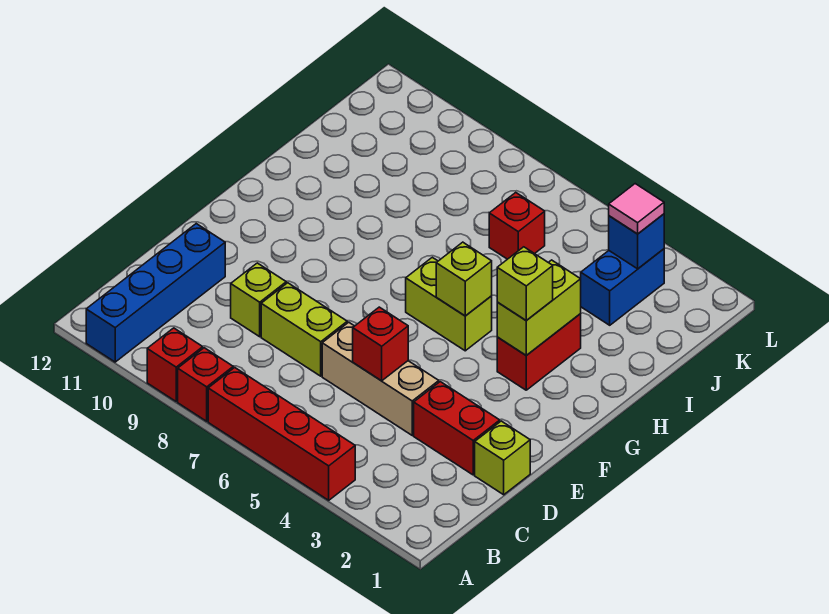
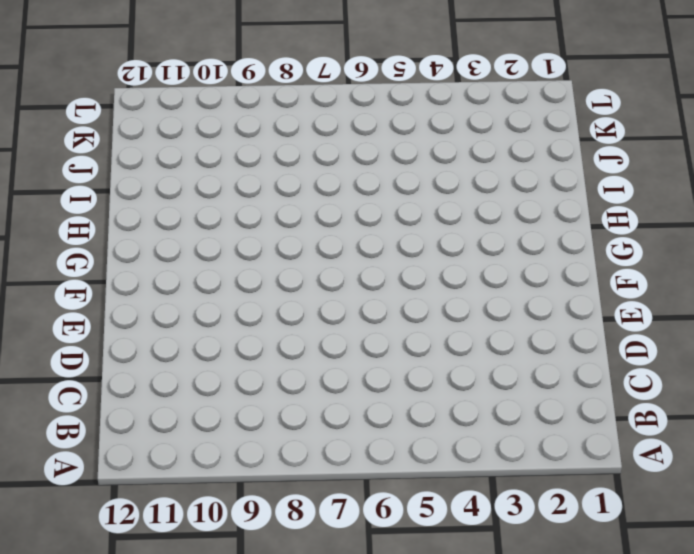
none -> red 1x4 brick [208,368,355,500]
none -> red 1x1 brick [178,348,233,421]
none -> red 1x1 brick [147,328,203,401]

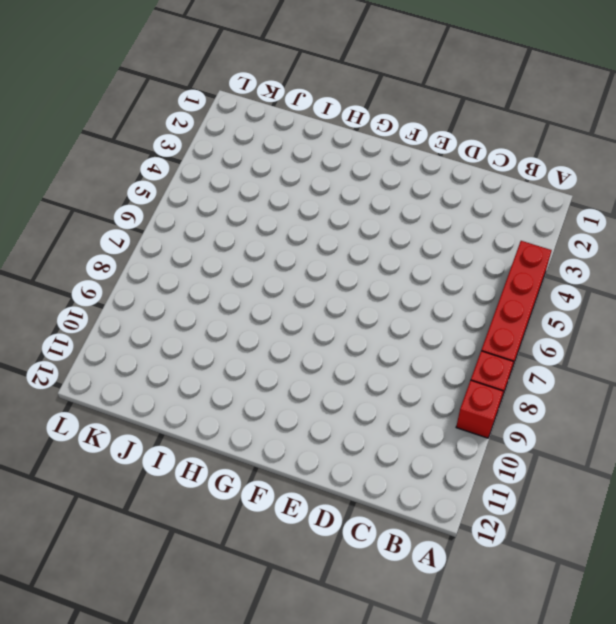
none -> blue 1x4 brick [86,224,225,362]
none -> lime 1x1 brick [475,421,530,495]
none -> red 1x2 brick [414,382,500,475]

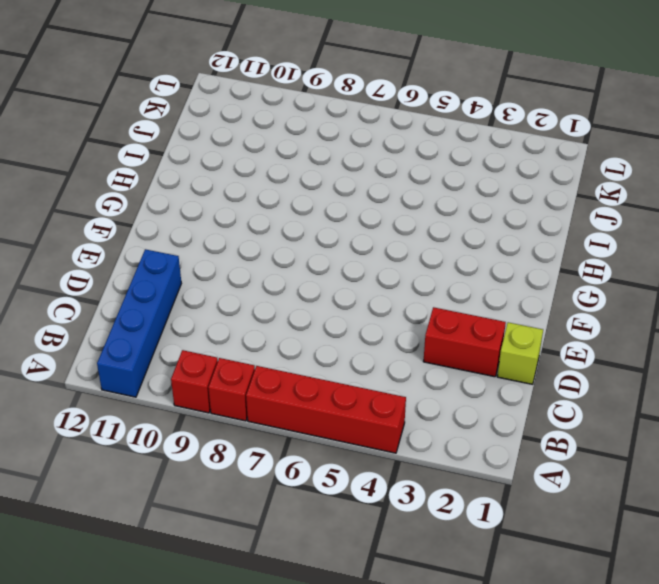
none -> tan 1x3 brick [322,322,439,435]
none -> lime 1x2 brick [261,283,347,376]
none -> lime 1x1 brick [231,263,286,337]

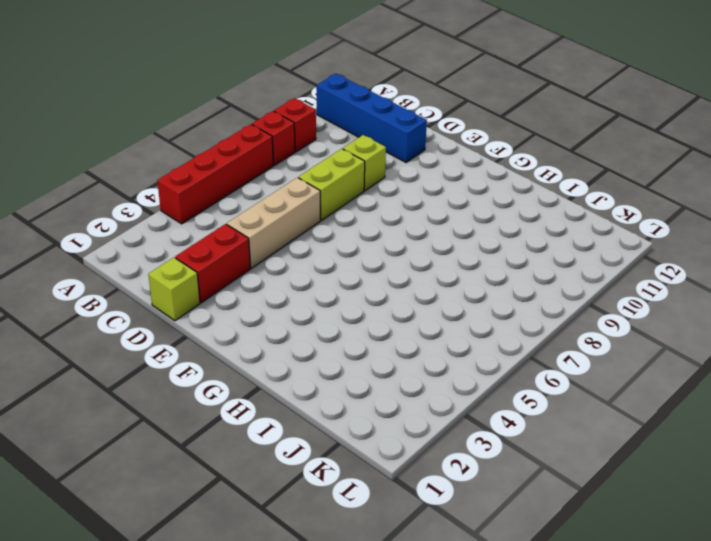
none -> red 1x2 brick [497,314,581,390]
none -> lime 1x2 brick [406,257,492,351]
none -> blue 1x2 brick [581,249,664,325]

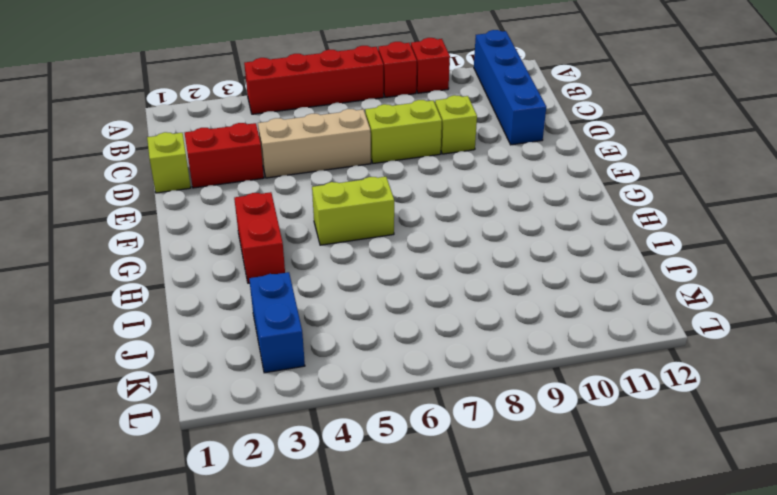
none -> red 1x1 brick [489,193,545,259]
none -> red 1x1 brick [353,307,408,381]
none -> lime 1x2 brick [497,260,581,355]

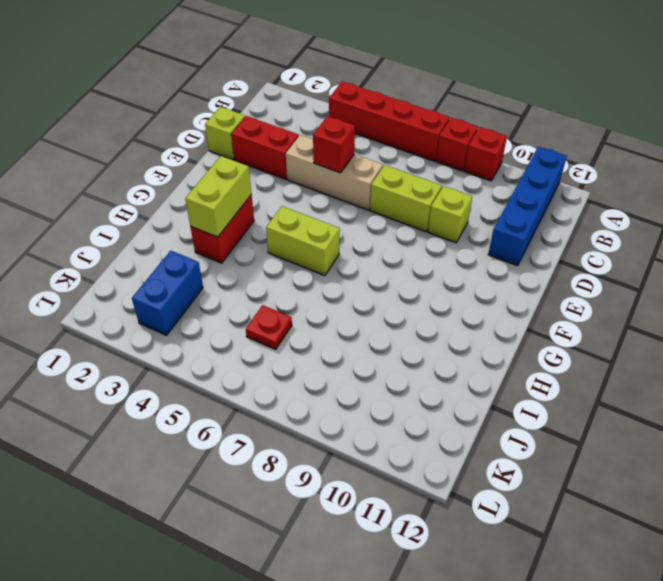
red 1x1 plate [246,305,292,349] -> red 1x1 brick [489,193,545,259]
none -> lime 1x1 brick [436,242,492,316]
none -> blue 1x1 brick [609,214,664,269]
none -> lime 1x1 brick [497,247,553,321]

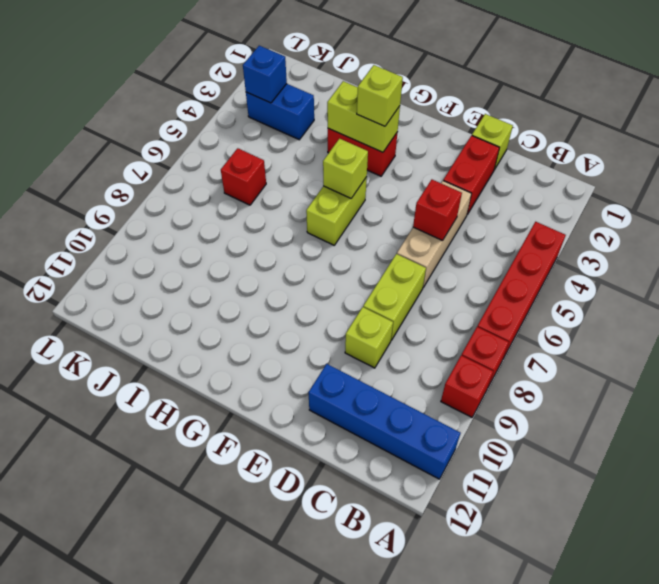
none -> pink 1x1 tile [609,184,664,234]

